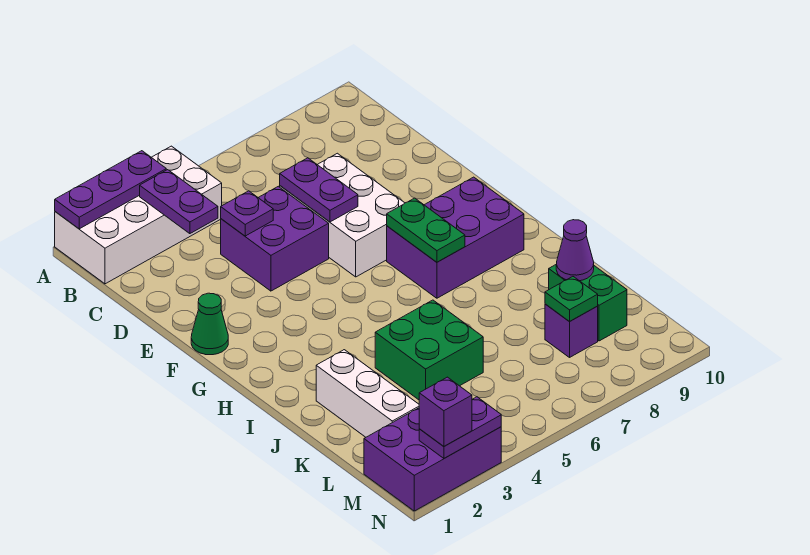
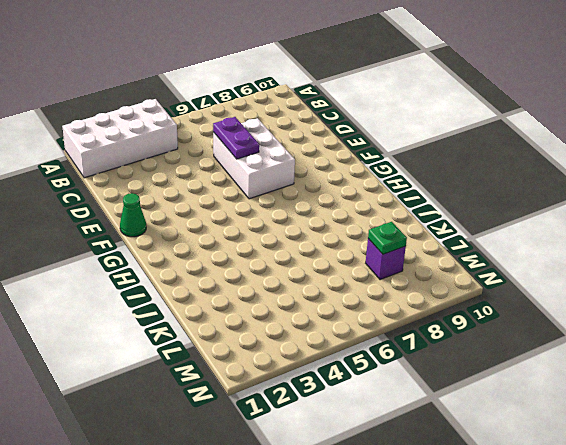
none -> purple 2x2 brick [221,186,329,291]
none -> purple 2x3 brick [387,177,524,298]
none -> white 1x3 brick [316,350,419,437]

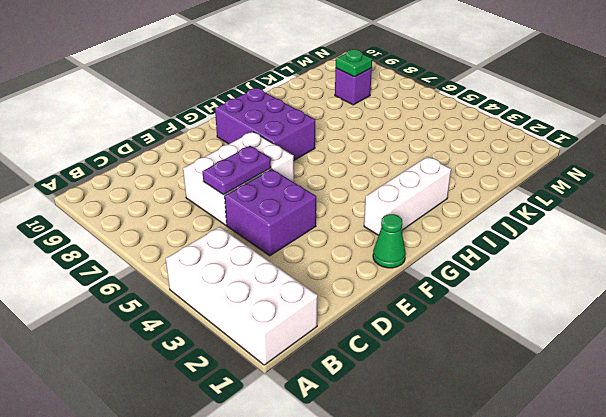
white 1x3 brick [364,157,451,235] -> white 1x3 brick moved to [316,350,419,437]
none -> green 2x2 brick [375,300,483,400]
none -> green 1x2 brick [549,265,627,341]
none -> purple 2x3 brick [364,408,501,511]

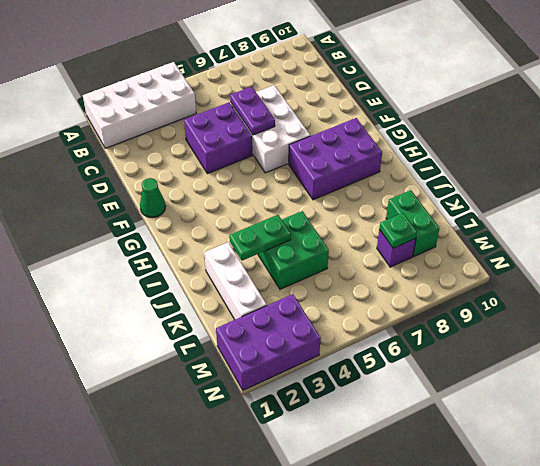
green 1x2 plate [229,215,291,261] -> green 1x2 plate turned to [387,198,465,262]
none -> purple 1x3 plate [55,151,166,229]
none -> purple 1x2 plate [140,170,218,234]
none -> purple 1x1 plate [221,191,273,236]

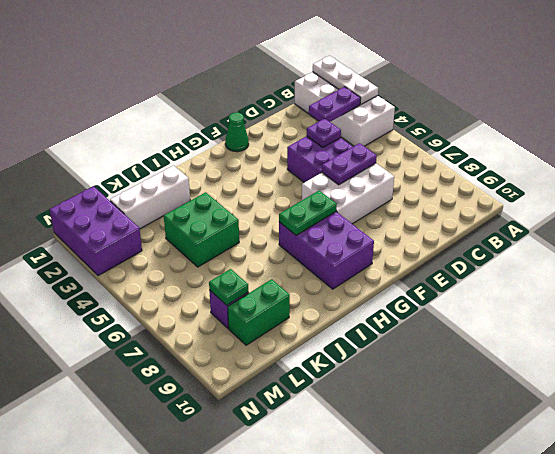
white 1x3 plate [313,56,378,104] -> purple 1x3 plate [55,151,166,229]
none -> purple 1x1 cone [556,220,594,281]
none -> purple 1x2 plate [419,397,501,458]
none -> purple 1x1 brick [419,377,472,446]

